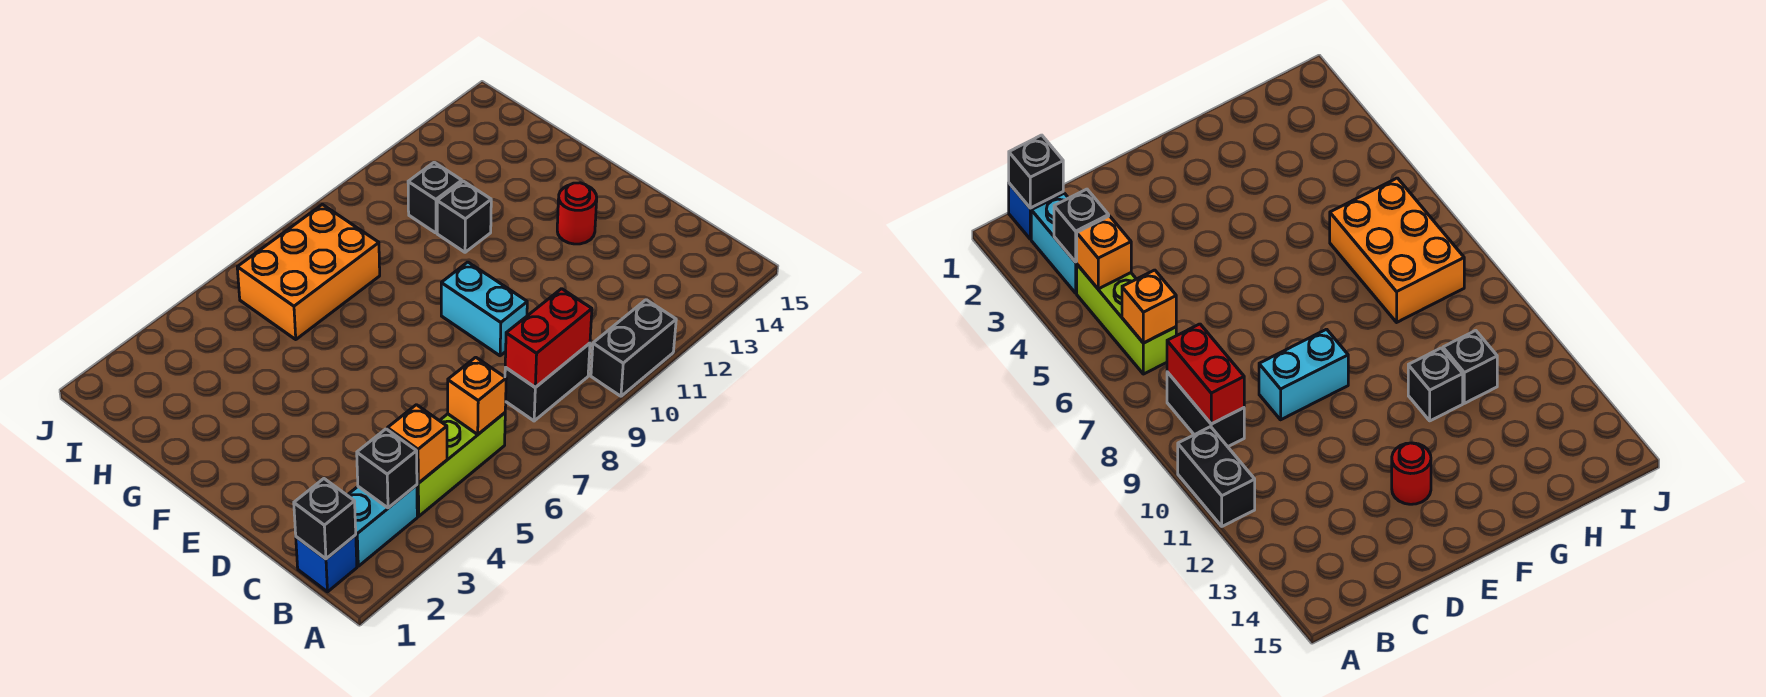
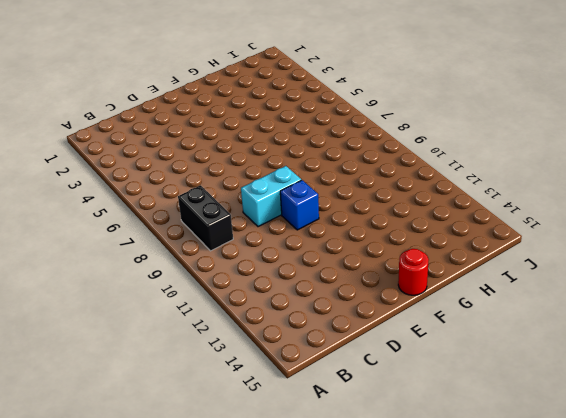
blue 1x1 brick [280,180,319,230] -> blue 1x1 brick moved to [296,535,357,592]
red 1x1 round brick [398,249,429,295] -> red 1x1 round brick moved to [557,183,597,244]
none -> black 1x2 brick [591,300,676,396]
none -> cyan 1x2 brick [347,485,417,566]
none -> lime 1x3 brick [417,413,505,516]

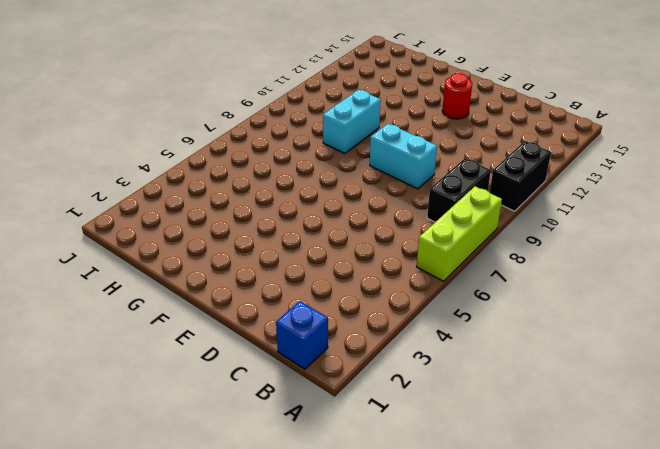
lime 1x3 brick [417,186,502,281] -> lime 1x3 brick moved to [417,413,505,516]
cyan 1x2 brick [323,90,381,154] -> cyan 1x2 brick moved to [347,485,417,566]
none -> black 1x1 brick [437,181,491,252]
none -> orange 2x3 brick [237,204,380,339]
none -> black 1x1 brick [408,162,462,233]

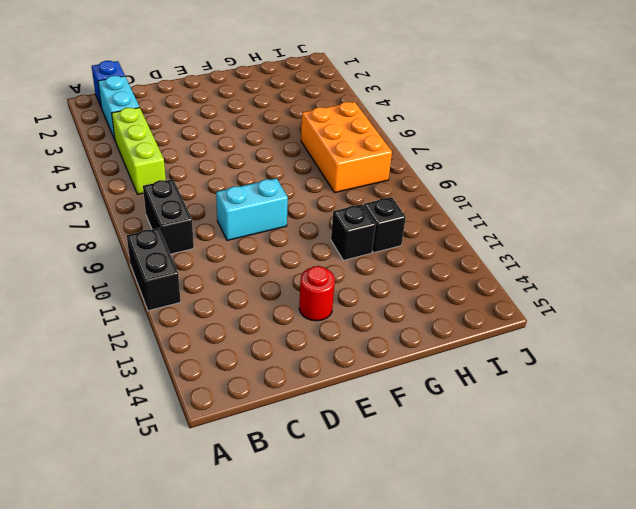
none -> black 1x1 brick [294,479,356,559]
none -> black 1x1 brick [357,429,417,508]
none -> orange 1x1 brick [387,405,447,483]

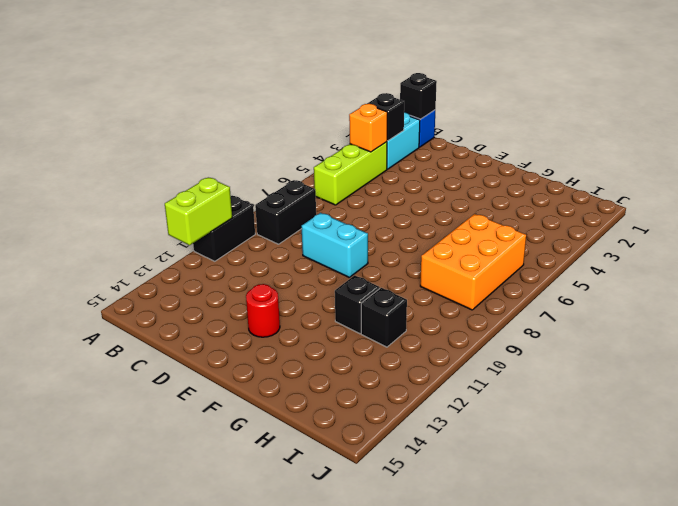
lime 1x2 brick [165,177,232,245] -> none
none -> orange 1x1 brick [448,357,506,434]
none -> red 1x2 brick [505,289,592,387]

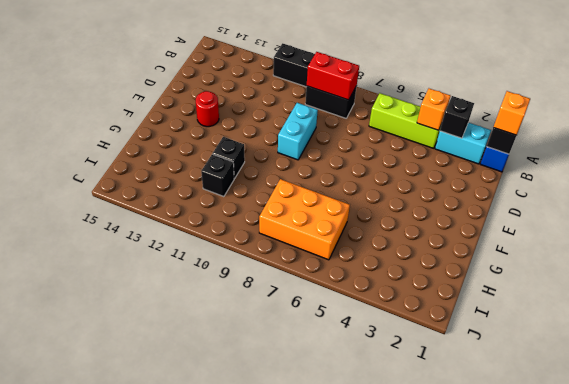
orange 1x1 brick [493,91,530,135] -> orange 1x1 brick moved to [448,357,506,434]

